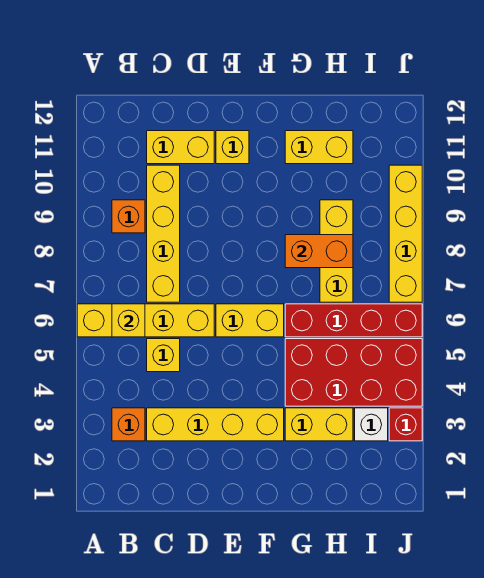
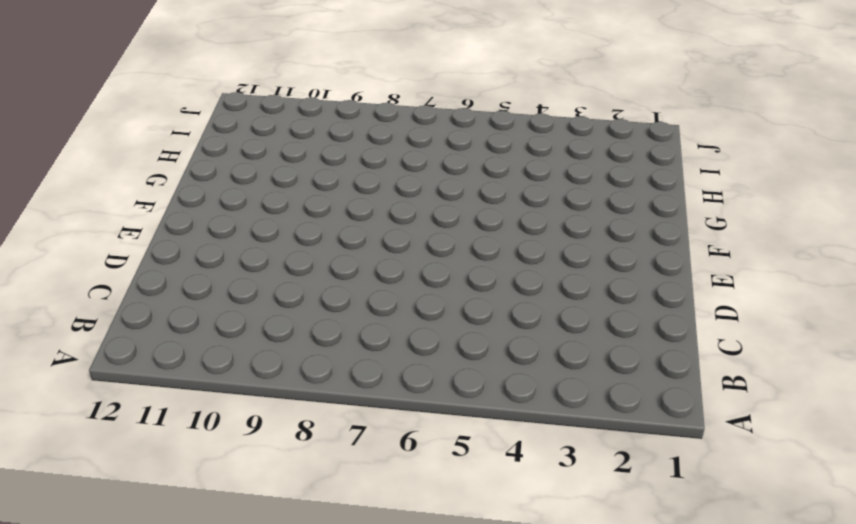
none -> yellow 1x4 brick [77,304,214,337]
none -> orange 1x1 brick [112,408,145,441]
none -> orange 1x1 brick [112,200,145,233]

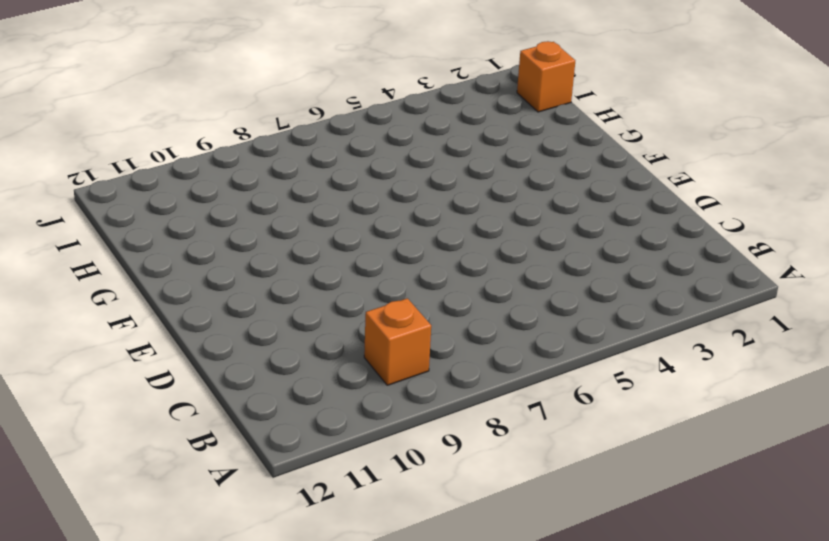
orange 1x1 brick [517,41,575,112] -> orange 1x1 brick moved to [112,408,145,441]
none -> yellow 1x4 brick [77,304,214,337]
none -> yellow 1x4 brick [147,408,284,441]
none -> yellow 1x1 brick [147,339,180,372]

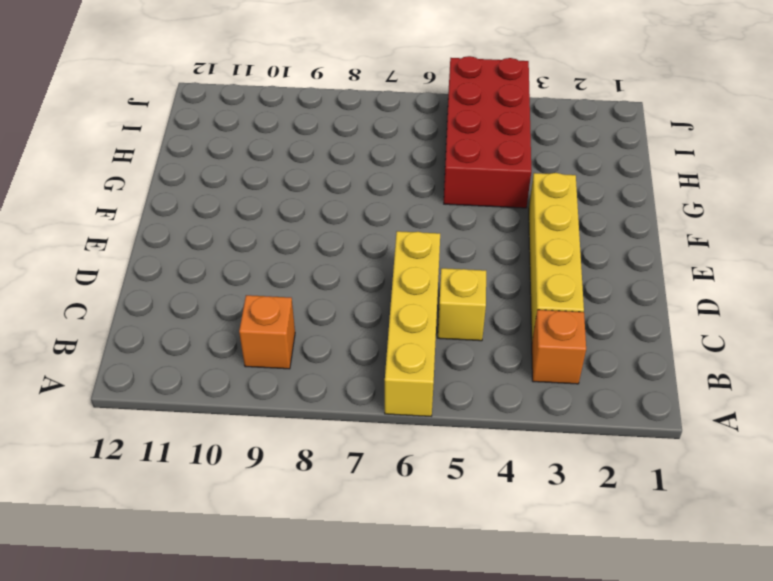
none -> yellow 1x4 brick [147,165,180,302]
none -> yellow 1x2 brick [147,131,214,164]
none -> yellow 1x2 brick [216,304,284,337]

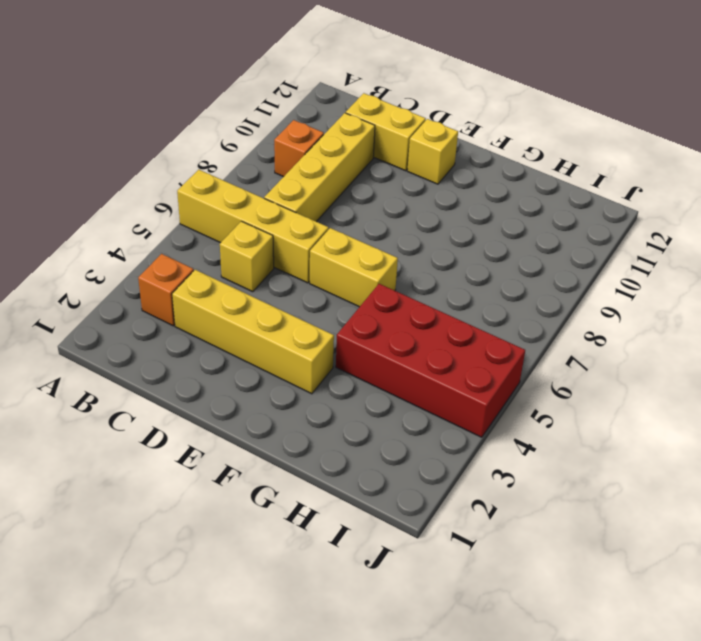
none -> yellow 1x2 brick [285,408,353,441]
none -> red 1x4 brick [285,304,422,337]
none -> yellow 1x2 brick [285,131,353,164]

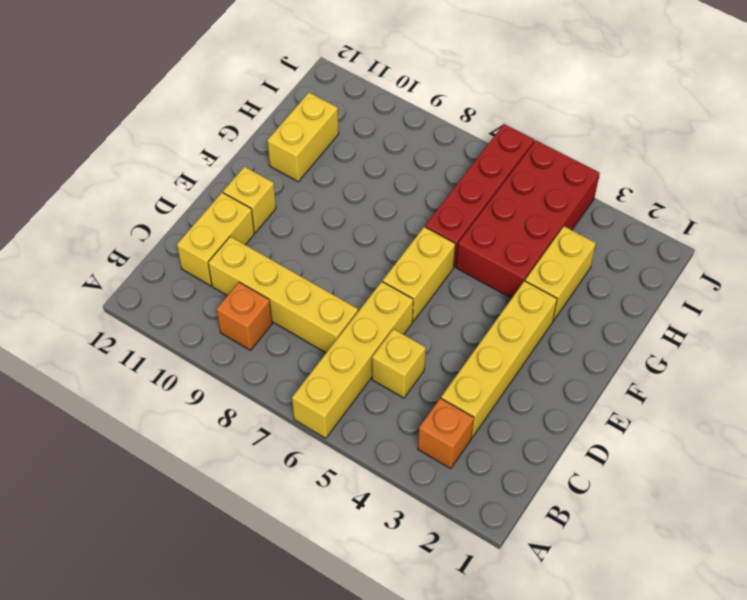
none -> yellow 1x3 brick [320,200,353,302]
none -> white 1x1 brick [355,408,388,441]
none -> red 1x1 brick [389,408,422,441]

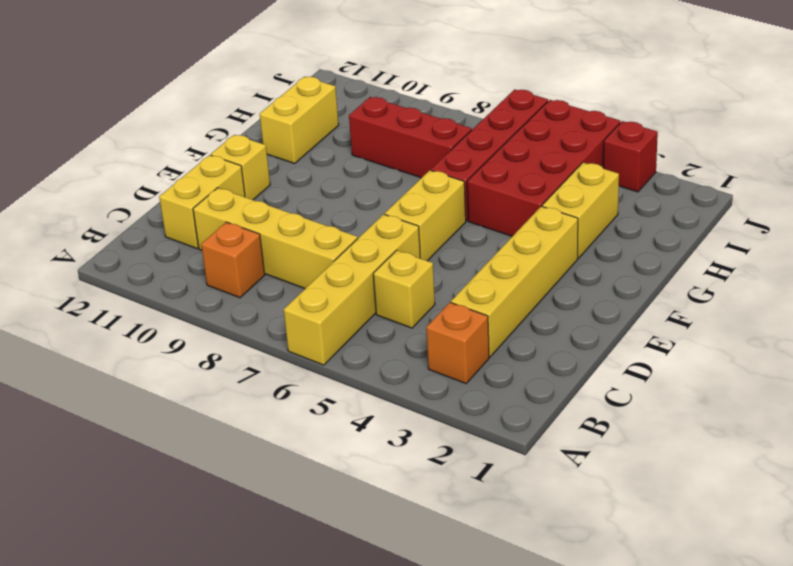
red 1x3 brick [349,97,472,178] -> yellow 1x3 brick [320,200,353,302]
none -> white 1x1 brick [355,408,388,441]
none -> yellow 1x4 brick [389,165,422,302]
none -> yellow 1x1 brick [112,304,145,337]

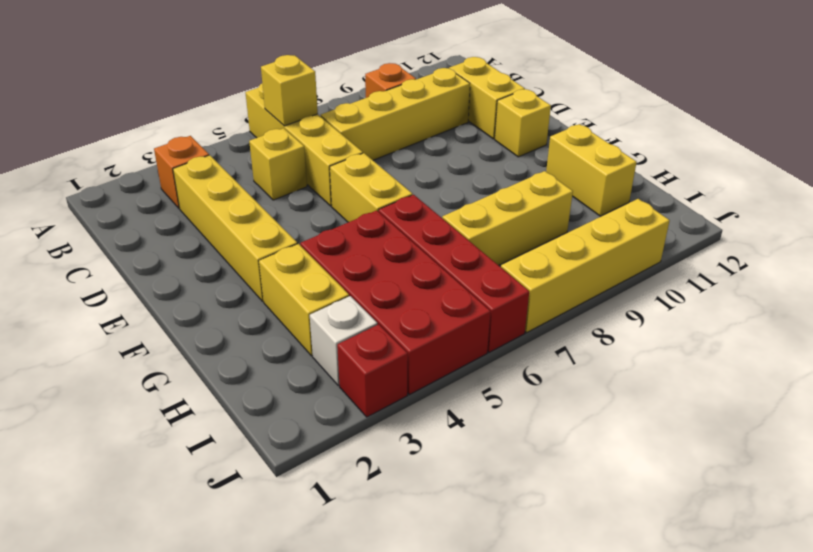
none -> orange 1x2 brick [285,235,353,268]

